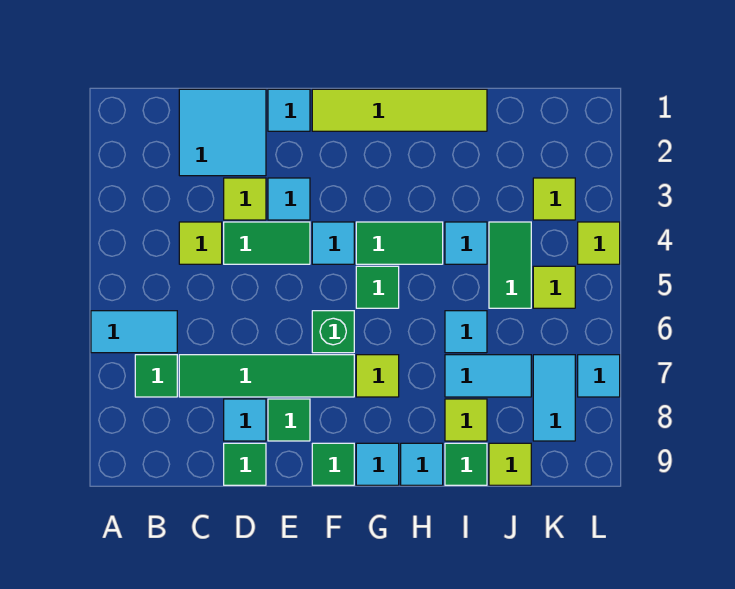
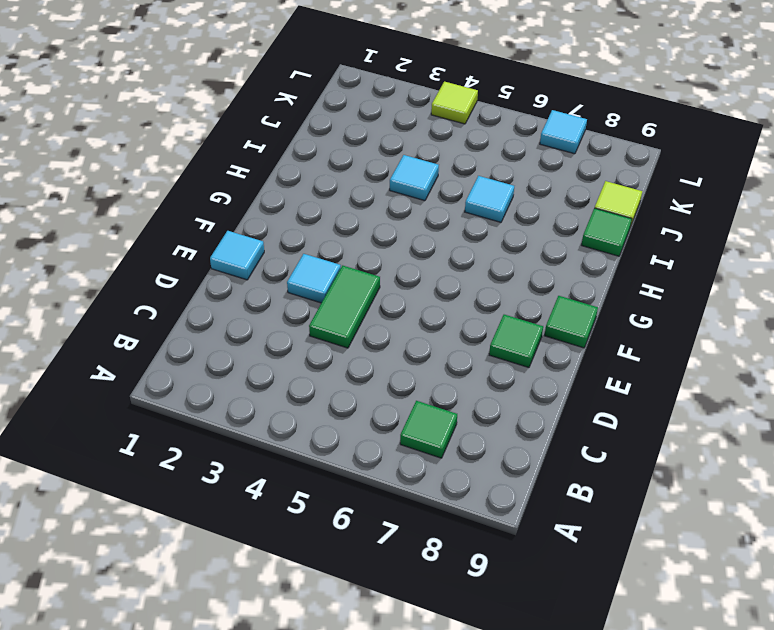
none -> cyan 1x2 tile [91,311,177,353]
none -> cyan 2x2 tile [179,89,266,176]
none -> lime 1x1 tile [179,222,222,264]
none -> green 1x4 tile [179,355,354,397]

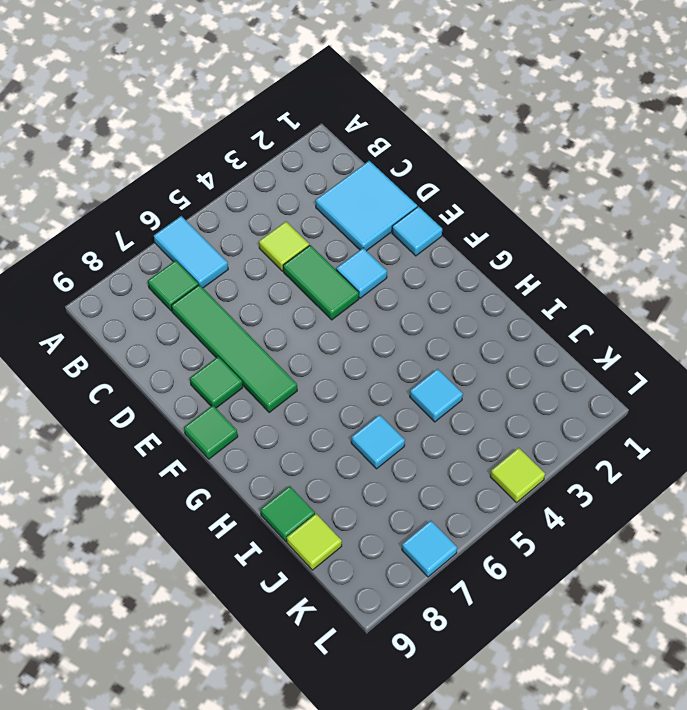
none -> lime 1x1 tile [224,178,266,220]
none -> cyan 1x1 tile [224,399,266,441]
none -> green 1x1 tile [224,443,266,485]
none -> lime 1x4 tile [312,89,487,131]

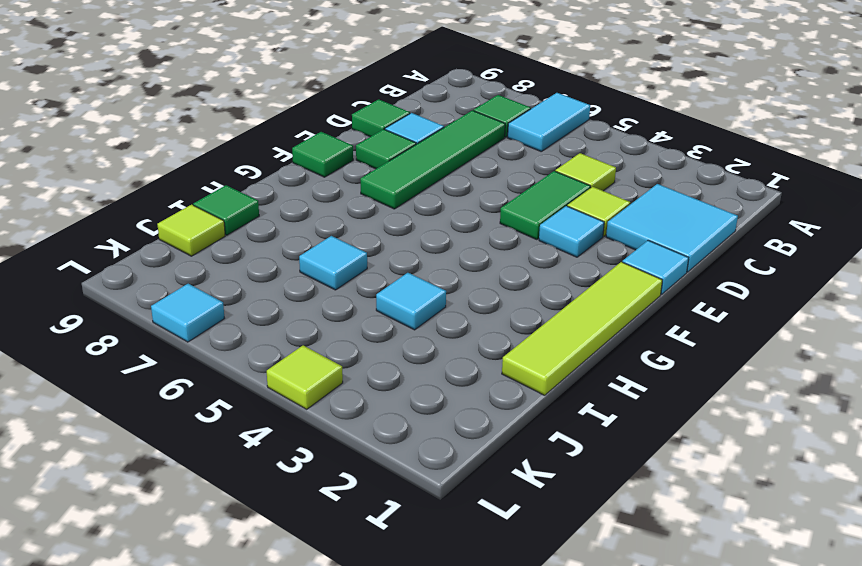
none -> cyan 1x1 tile [312,222,354,264]
none -> green 1x1 brick [312,311,354,353]
none -> green 1x2 tile [356,222,443,264]
none -> green 1x1 tile [356,266,399,308]

